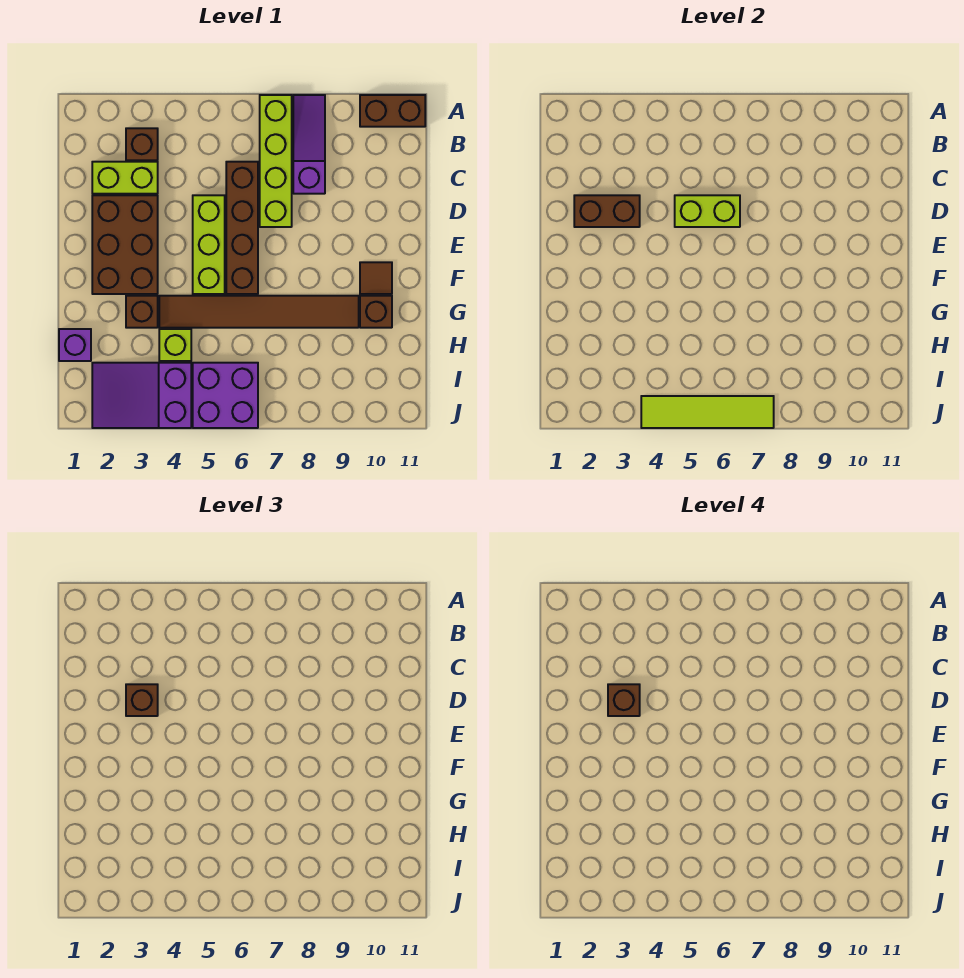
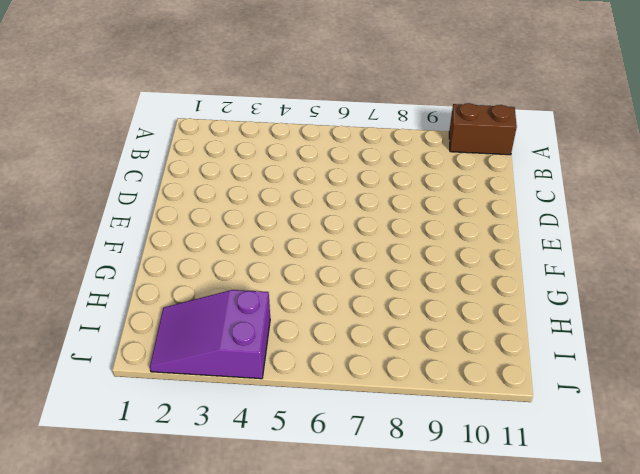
none -> lime 1x4 brick [260,95,292,227]
none -> purple 1x3 slope [293,95,325,194]
none -> brown 1x1 brick [126,128,158,160]

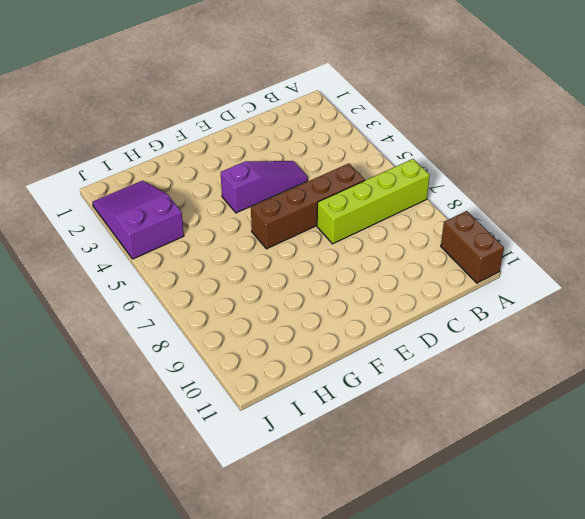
purple 1x3 slope [221,161,308,213] -> purple 1x3 slope moved to [293,95,325,194]
none -> brown 1x1 brick [126,128,158,160]
none -> lime 1x2 brick [92,162,158,194]
none -> brown 2x3 brick [92,195,158,294]

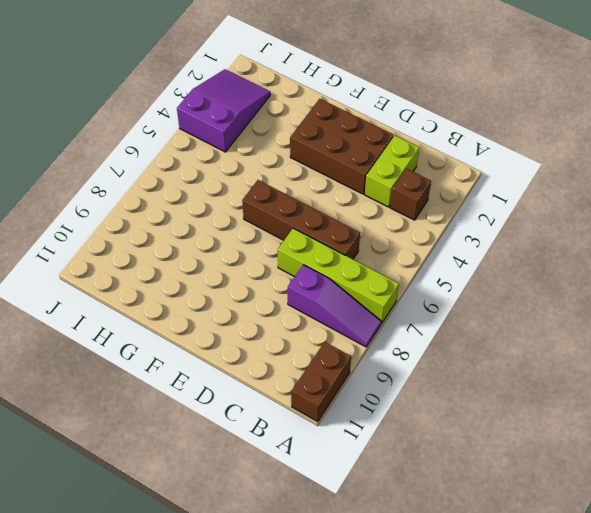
none -> lime 1x3 brick [193,195,225,294]
none -> brown 1x1 tile [360,262,392,294]
none -> brown 1x1 brick [126,296,158,328]

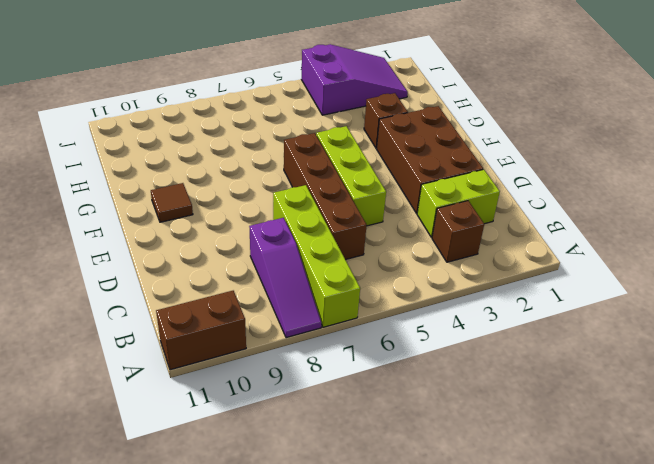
none -> brown 1x6 tile [159,296,359,328]
none -> brown 1x1 brick [360,296,392,328]
none -> purple 1x1 brick [59,329,91,361]

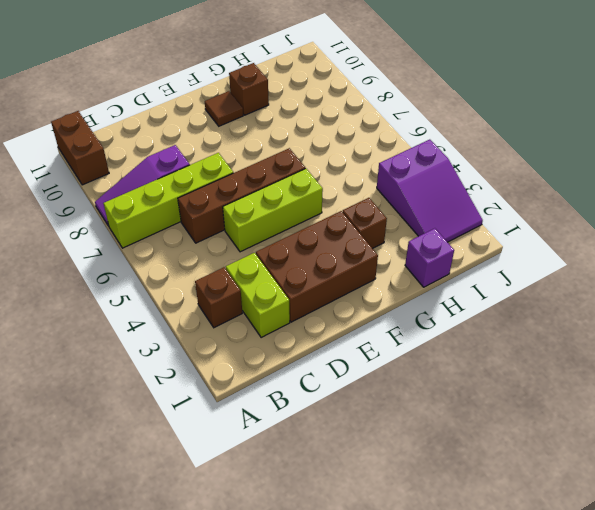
none -> brown 1x6 tile [159,296,359,328]
none -> lime 1x1 brick [159,329,191,361]
none -> purple 2x2 brick [193,363,258,428]

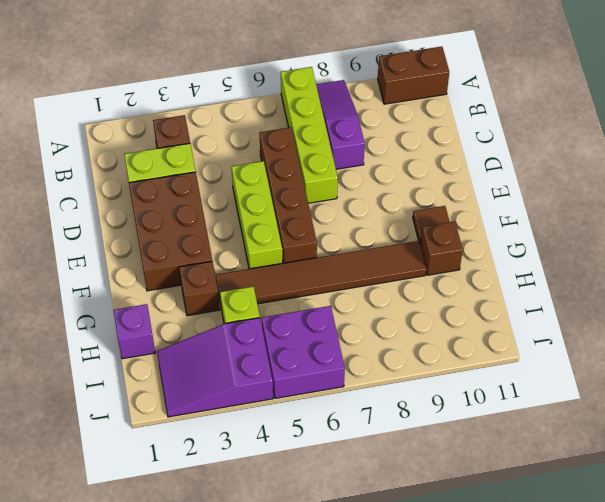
none -> brown 1x2 brick [574,195,640,227]
none -> lime 1x2 brick [675,195,740,227]
none -> lime 1x4 tile [641,396,774,428]

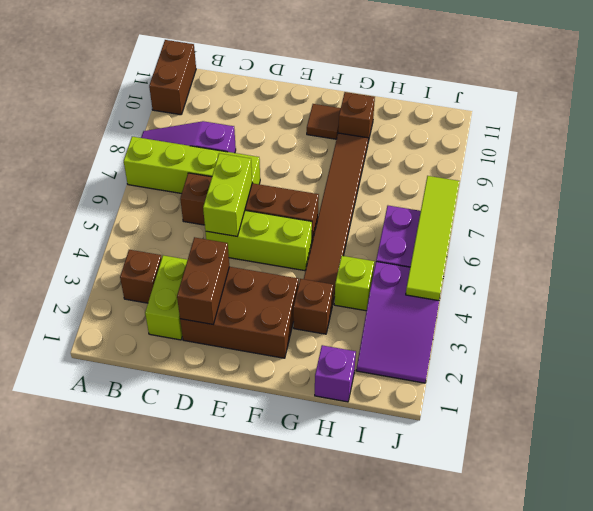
none -> brown 1x1 brick [126,684,158,716]
none -> brown 1x1 brick [608,684,640,716]

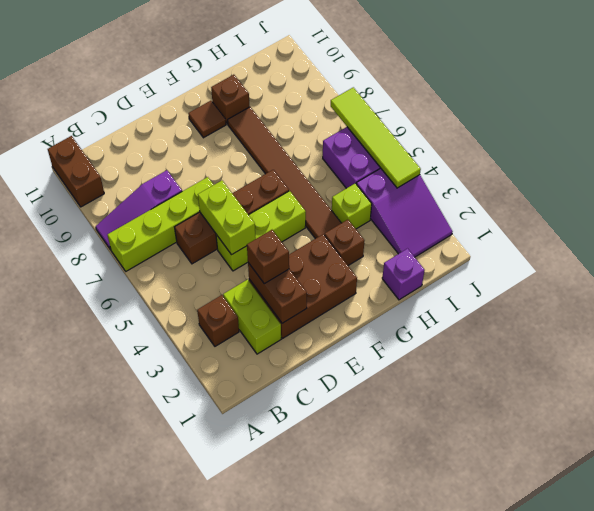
none -> brown 1x1 brick [608,684,640,716]

